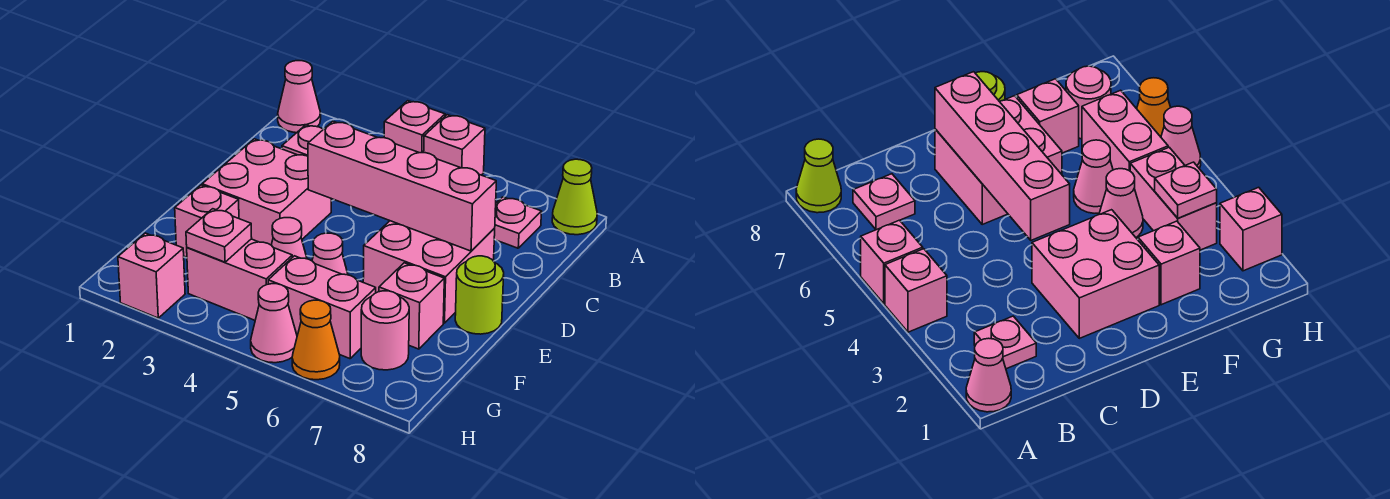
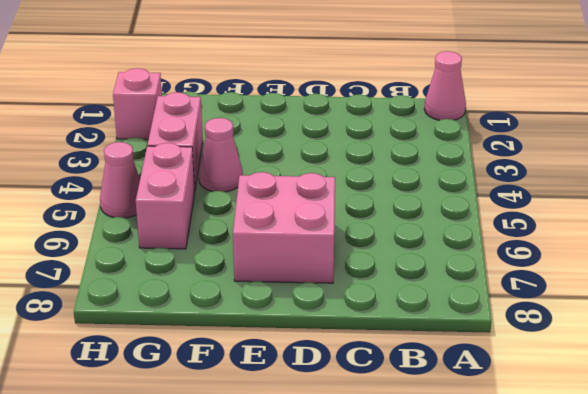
none -> pink 1x1 brick [384,101,445,153]
none -> pink 1x1 brick [424,115,485,175]
none -> lime 1x1 cone [552,159,597,235]

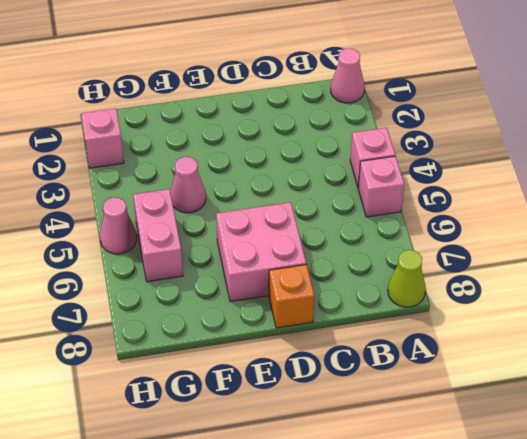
orange 1x1 brick [269,265,314,328] -> none
none -> pink 1x1 plate [282,125,323,156]
none -> pink 1x1 plate [494,197,542,248]
none -> pink 2x2 brick [202,139,331,245]

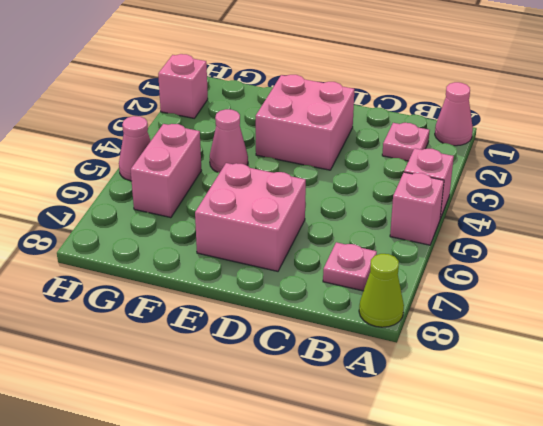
none -> lime 1x1 round brick [455,256,504,334]
none -> pink 1x1 brick [175,185,239,257]
none -> pink 1x1 cone [312,233,348,275]

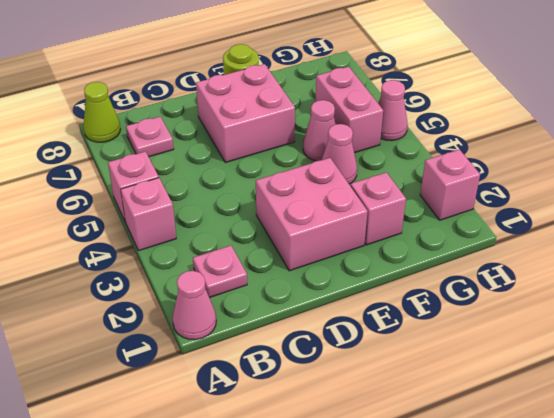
none -> pink 1x1 brick [379,263,444,349]
none -> pink 1x2 brick [187,239,292,320]
none -> pink 1x1 round brick [361,291,409,370]

